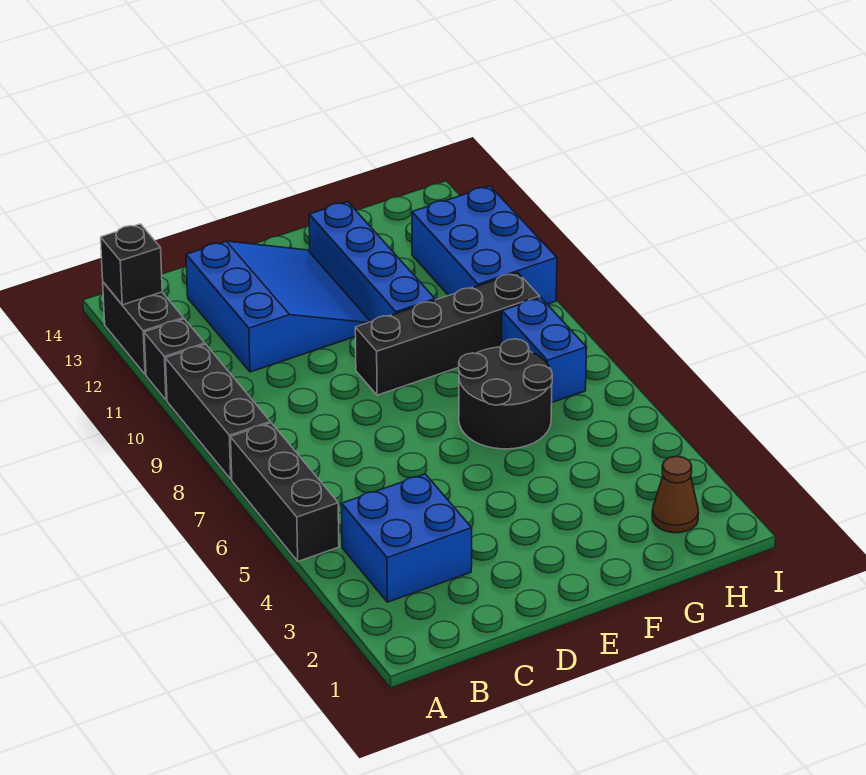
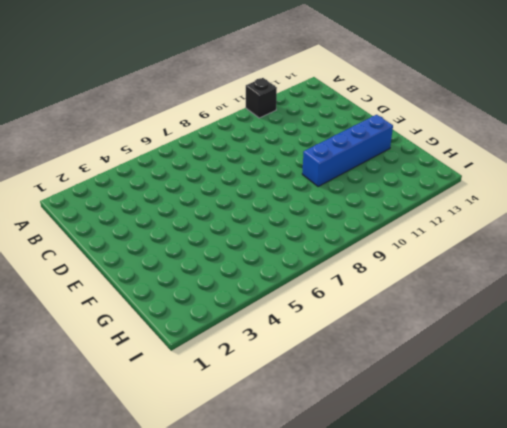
none -> black 1x3 brick [231,423,339,561]
none -> black 1x3 brick [166,344,270,479]
none -> black 1x2 brick [103,282,183,375]

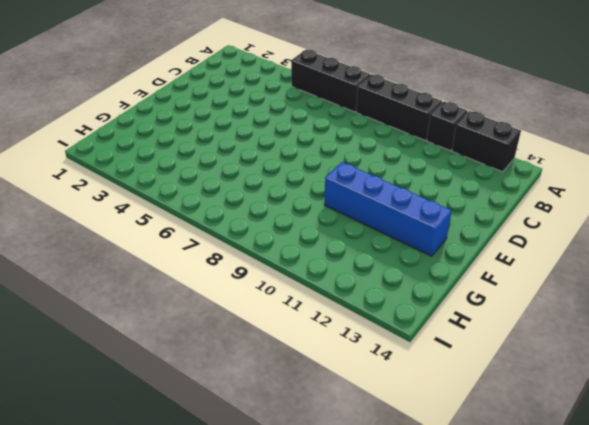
none -> blue 2x2 brick [341,474,472,602]
none -> blue 3x3 slope [186,241,371,372]
none -> black 1x4 brick [355,272,540,395]

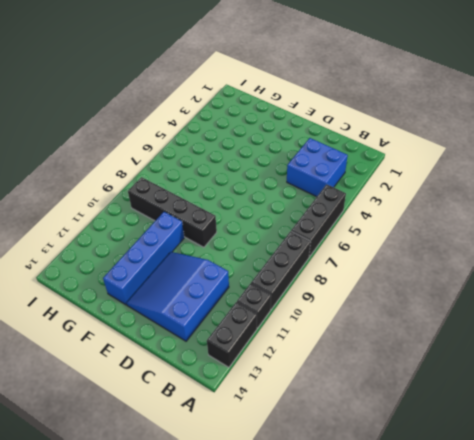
none -> black 2x2 round brick [459,339,552,449]
none -> brown 1x1 cone [652,456,699,533]
none -> blue 1x2 brick [502,297,587,402]

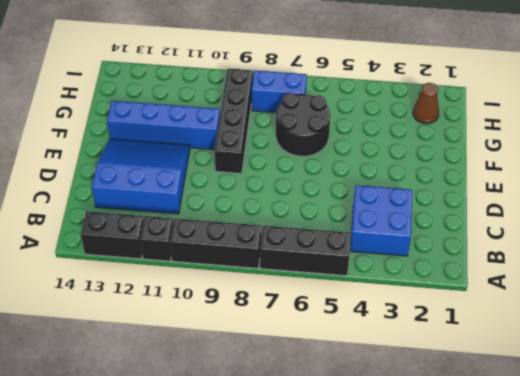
none -> blue 2x3 brick [412,186,557,304]
none -> black 1x1 brick [101,224,162,305]

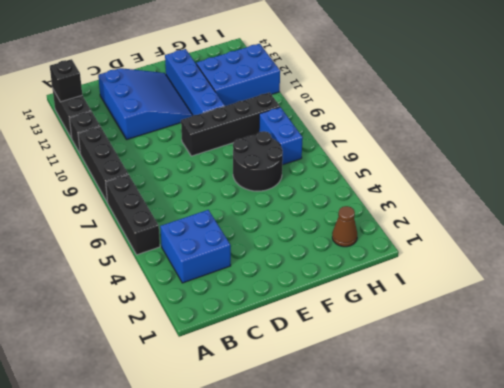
blue 2x3 brick [196,44,280,106] -> blue 2x3 brick turned to [412,186,557,304]

